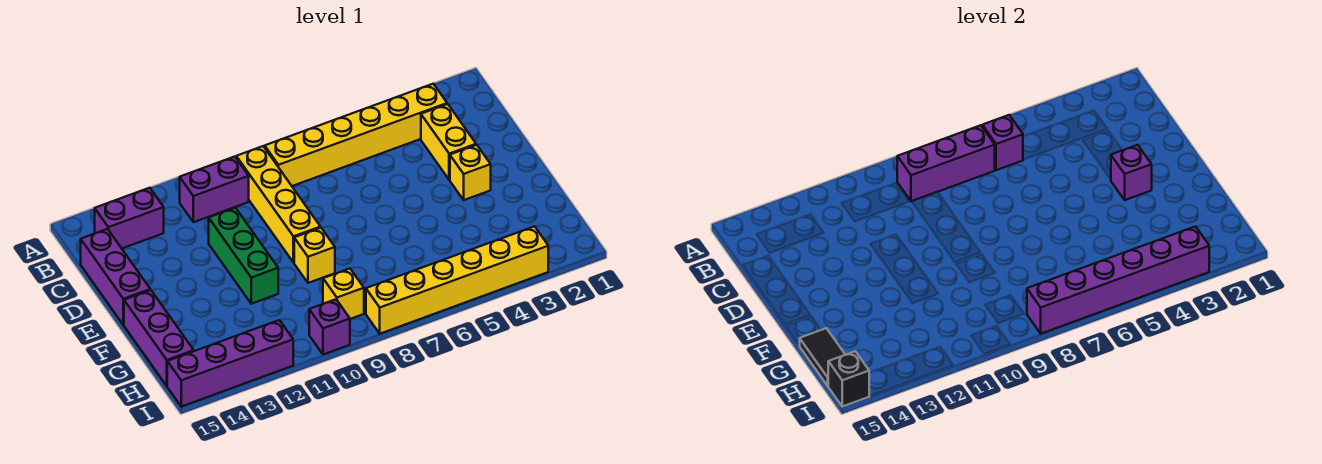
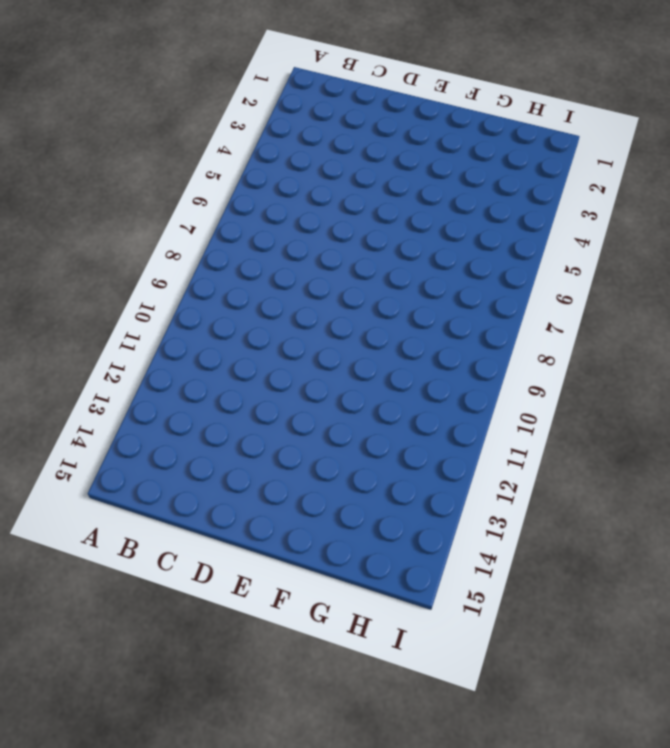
none -> yellow 1x6 brick [265,84,447,186]
none -> yellow 1x4 brick [236,146,320,263]
none -> purple 1x2 brick [180,157,249,222]

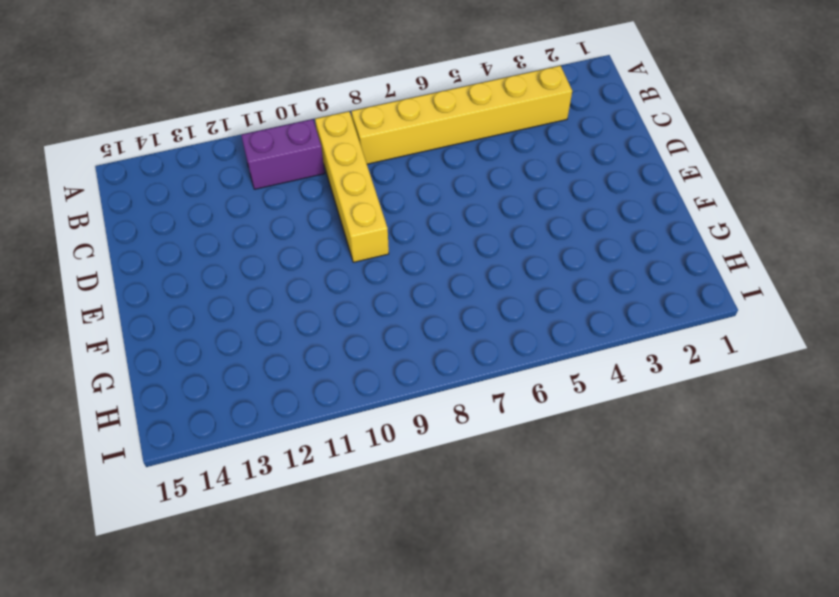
none -> purple 1x2 brick [95,188,164,248]
none -> yellow 1x2 brick [421,104,476,180]
none -> purple 1x3 brick [81,229,150,325]

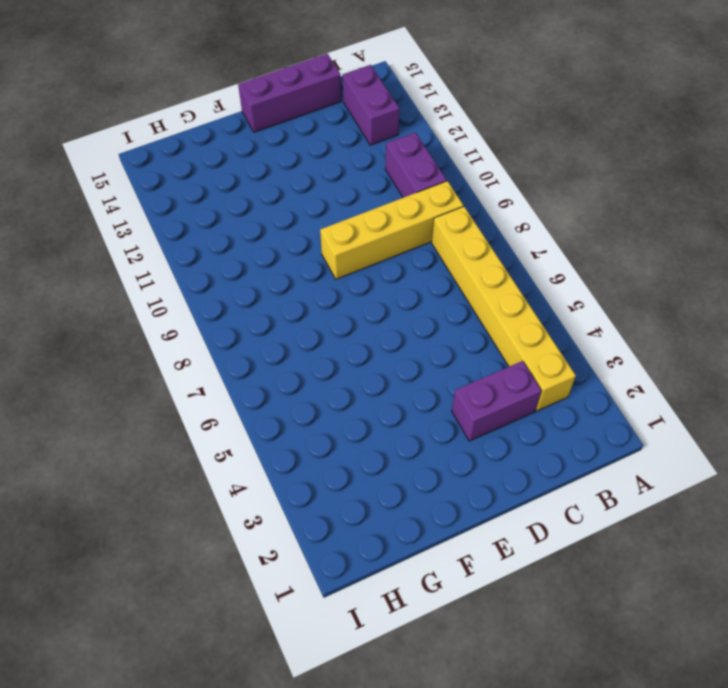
purple 1x2 brick [452,361,542,441] -> yellow 1x2 brick [421,104,476,180]
none -> green 1x3 brick [209,208,278,304]
none -> yellow 1x1 brick [450,145,491,200]
none -> yellow 1x1 brick [294,228,335,283]

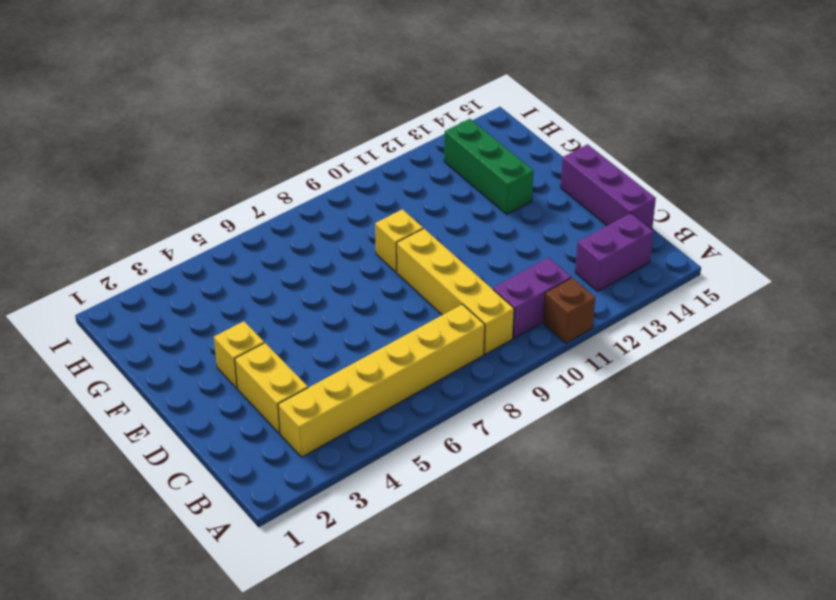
brown 1x1 brick [543,278,595,343] -> none
green 1x3 brick [444,119,534,214] -> green 1x3 brick moved to [209,208,278,304]
none -> purple 1x3 brick [124,290,194,386]
none -> yellow 1x1 brick [323,269,364,319]
none -> yellow 1x6 brick [366,226,548,334]

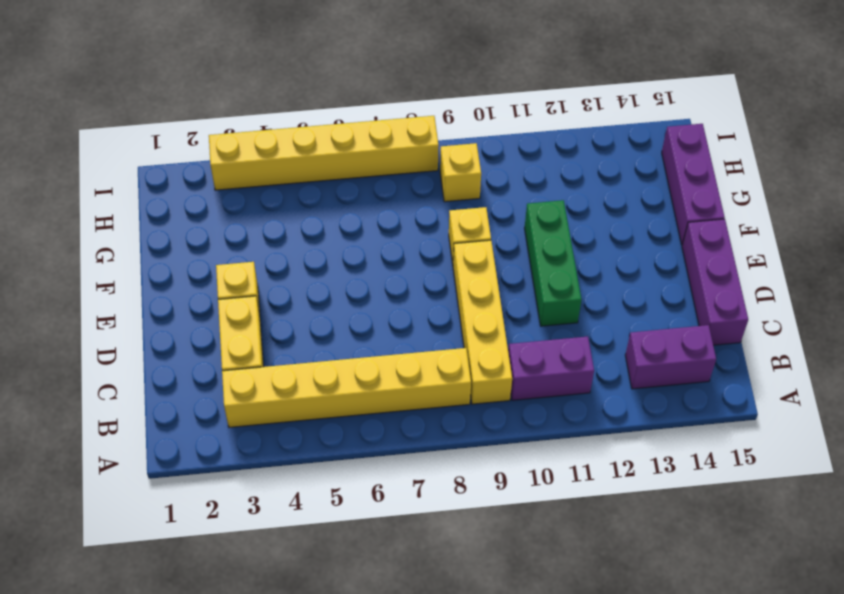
none -> purple 1x1 brick [309,299,350,355]
none -> purple 1x4 brick [167,320,293,407]
none -> purple 1x1 brick [982,115,1023,170]

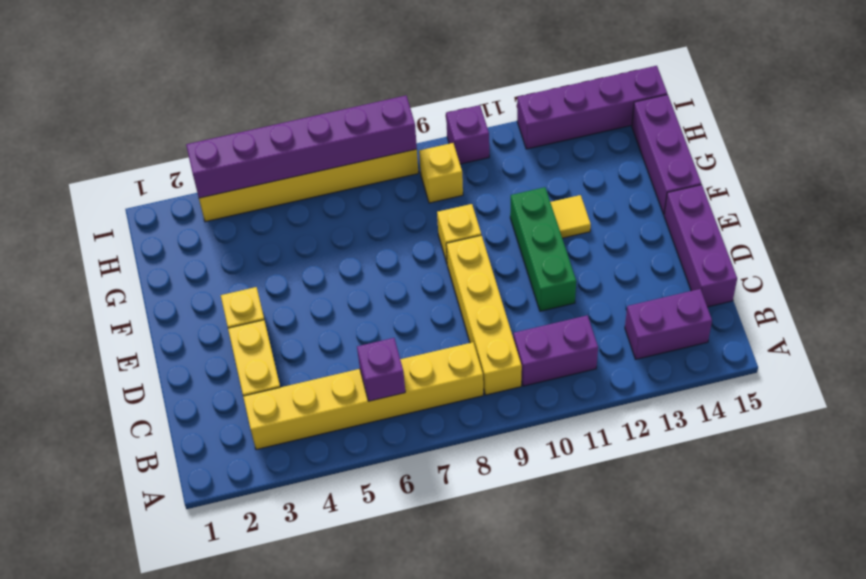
yellow 1x1 tile [550,195,591,238] -> none
none -> purple 1x3 brick [897,125,995,201]
none -> purple 1x1 brick [1111,145,1152,200]
none -> black 1x2 tile [799,328,845,386]

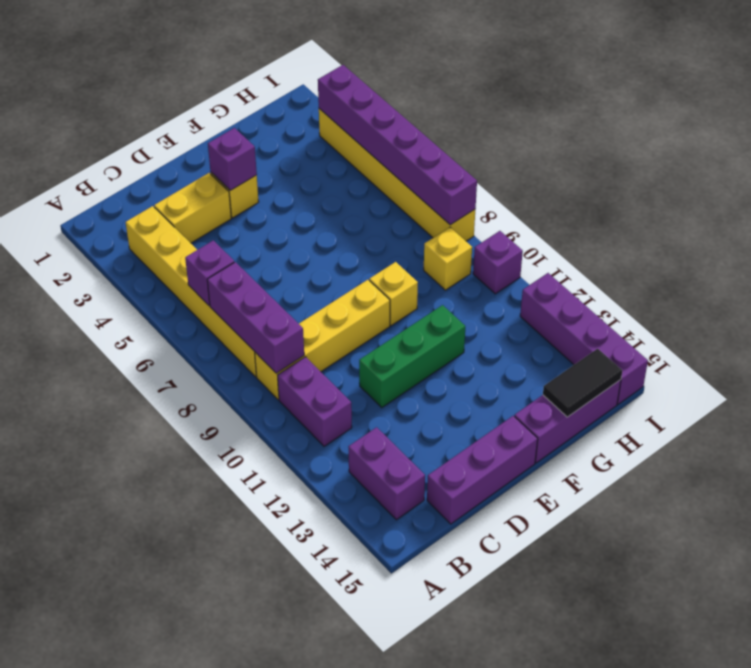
none -> black 1x1 brick [828,351,869,407]

